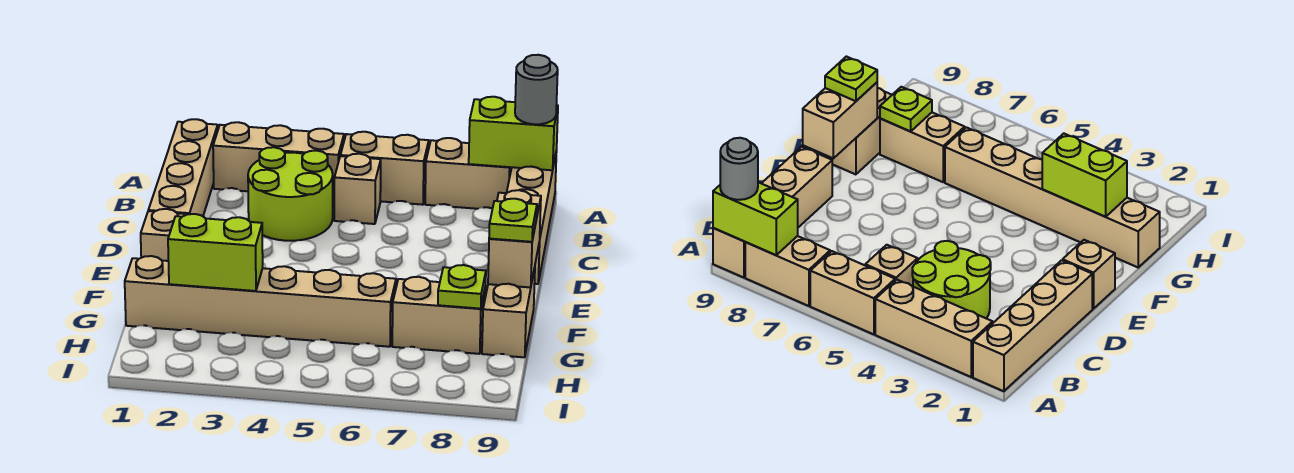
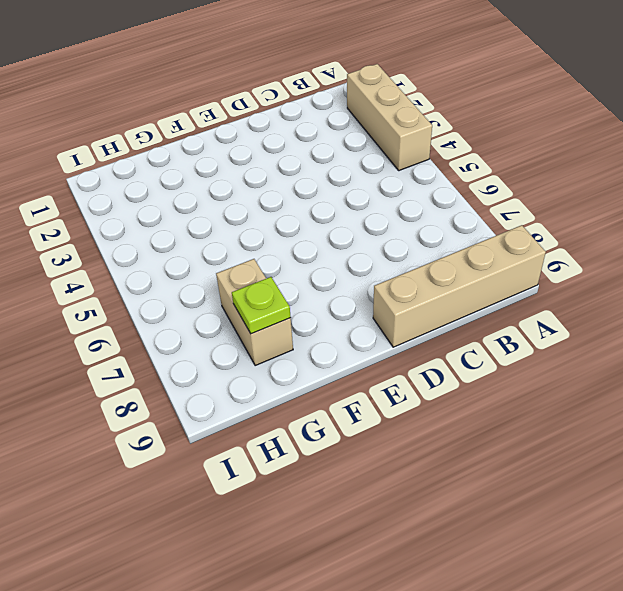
none -> tan 1x4 brick [148,119,218,216]
none -> tan 1x2 brick [340,132,429,205]
none -> tan 1x2 brick [425,138,512,209]

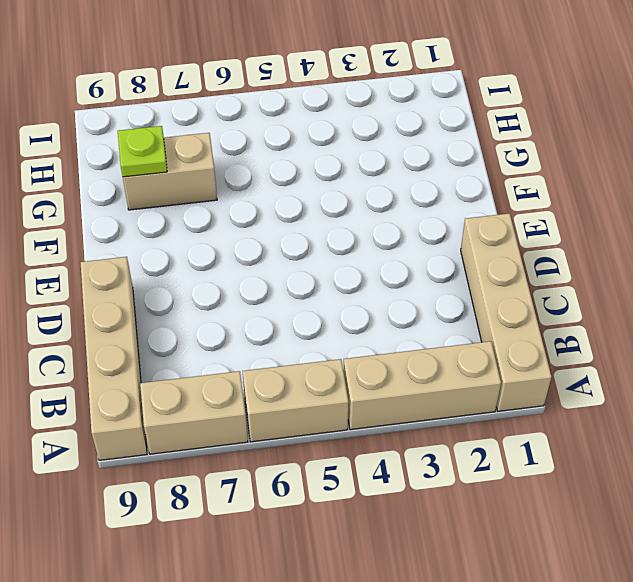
none -> lime 2x2 round brick [248,147,333,241]
none -> tan 1x1 brick [334,154,381,224]
none -> tan 1x1 brick [141,209,188,261]

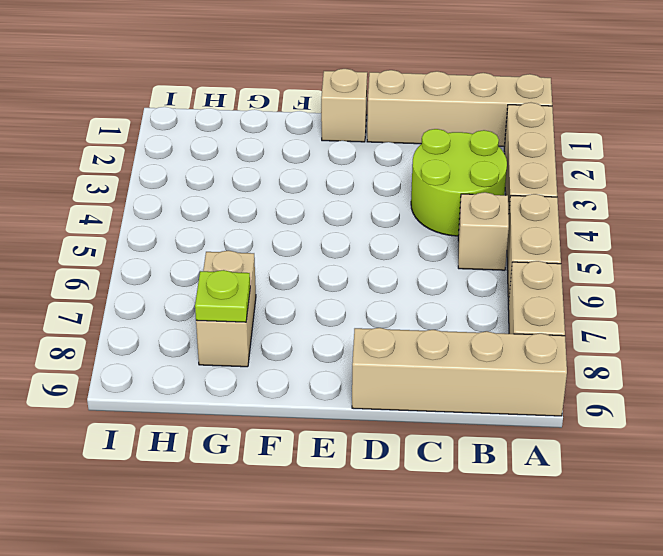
none -> tan 1x2 brick [482,268,535,357]
none -> tan 1x6 brick [125,256,396,347]
none -> lime 1x2 brick [469,97,558,170]

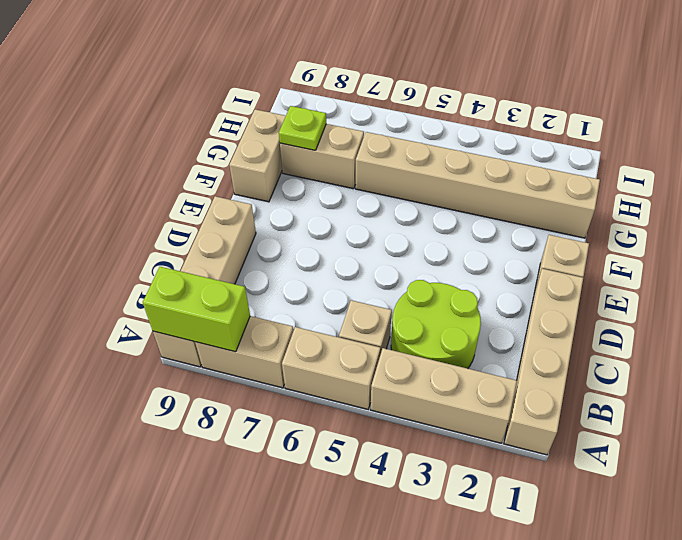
none -> tan 1x2 brick [488,190,541,287]
none -> lime 1x2 brick [168,214,263,291]
none -> grey 1x1 round brick [515,55,558,124]

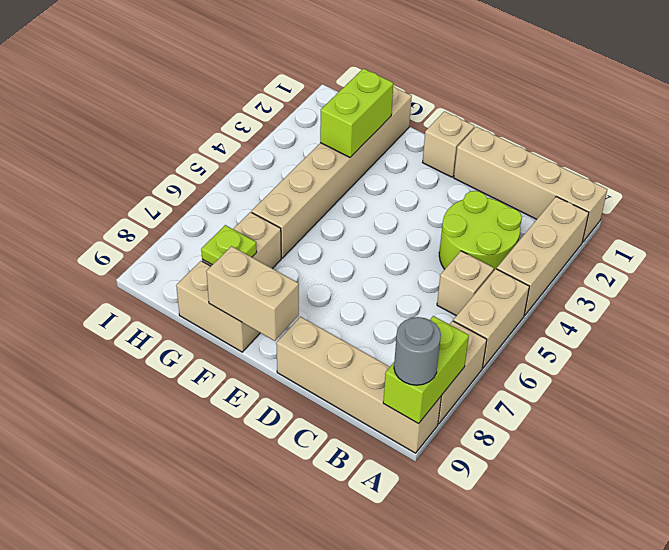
none -> lime 1x1 plate [489,199,537,242]

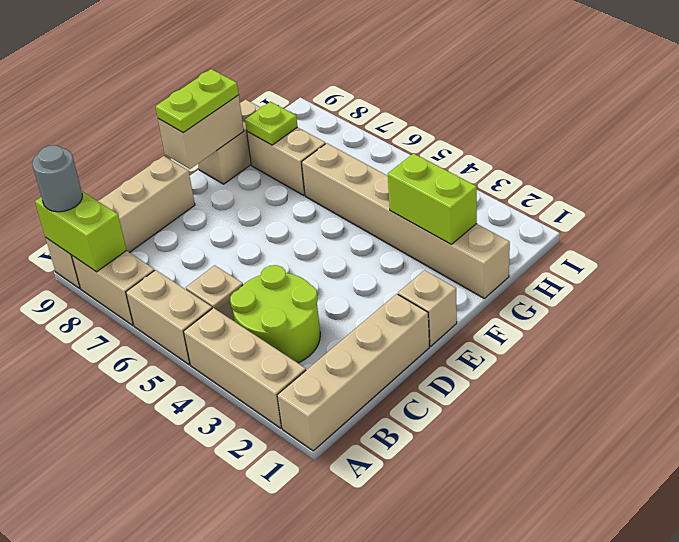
lime 1x2 plate [156,69,239,133] -> lime 1x1 plate [489,199,537,242]

